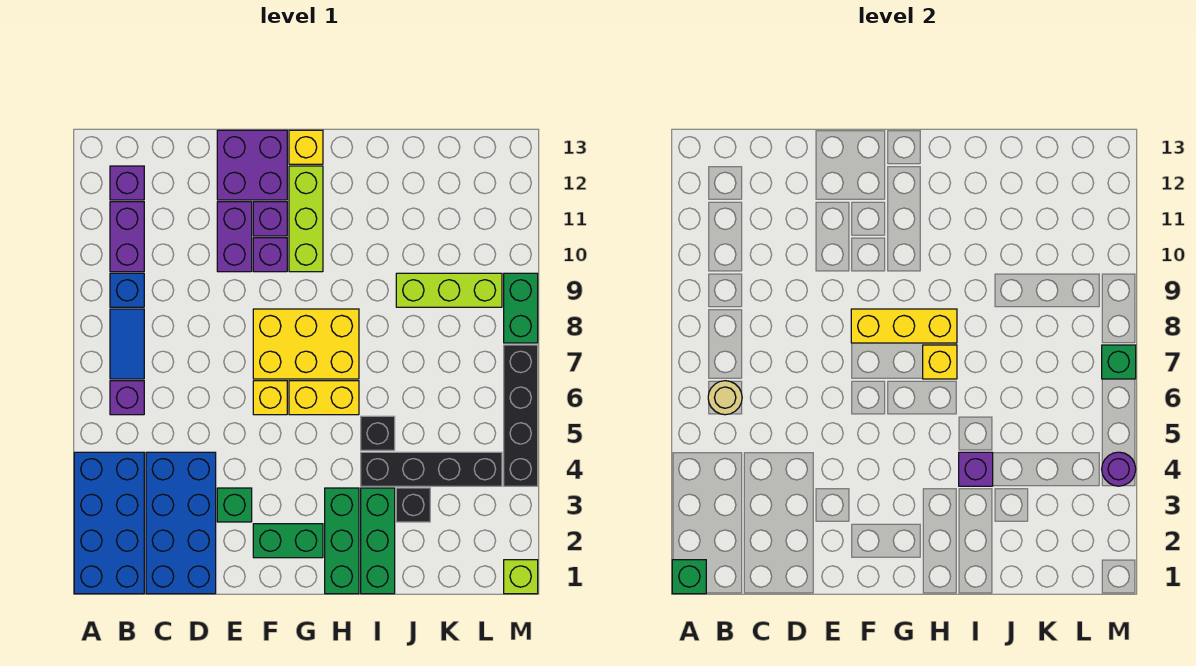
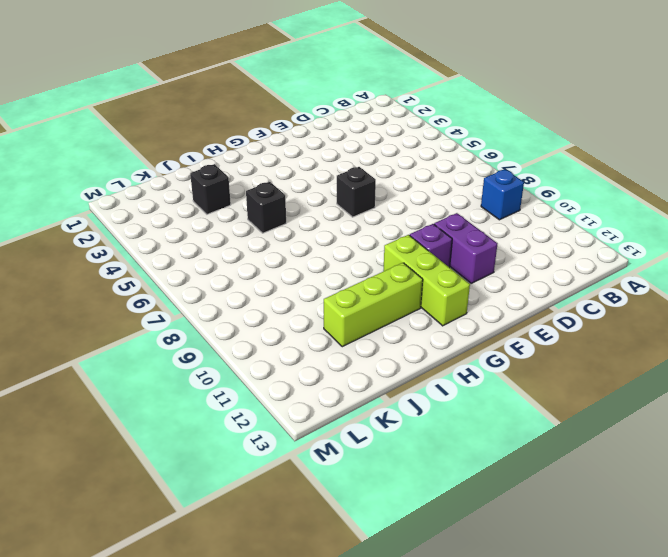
black 1x1 brick [337,167,376,217] -> yellow 1x1 brick [253,381,287,415]
lime 1x3 brick [324,263,423,347] -> lime 1x3 brick moved to [396,273,502,307]
none -> blue 2x4 brick [74,452,144,594]
none -> purple 1x1 brick [110,381,144,415]
none -> blue 1x2 tile [110,309,144,379]
none -> purple 1x2 brick [110,202,144,272]

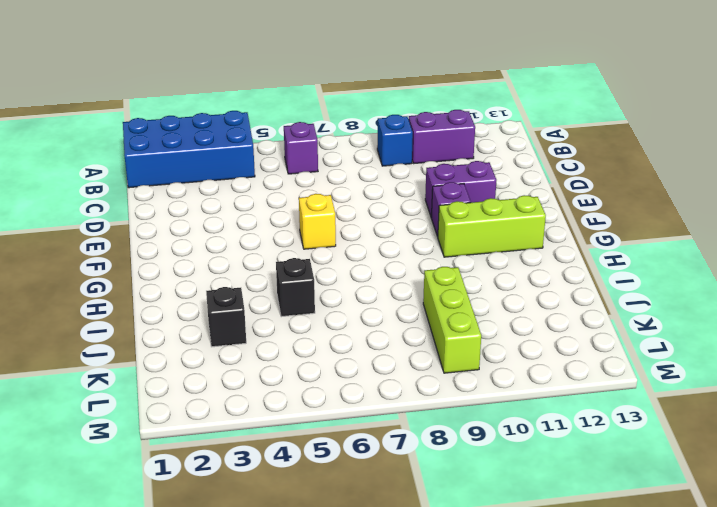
none -> blue 1x2 tile [110,309,144,379]
none -> purple 1x1 brick [110,166,144,200]
none -> blue 2x4 brick [146,452,216,594]
none -> green 1x1 brick [217,488,252,522]

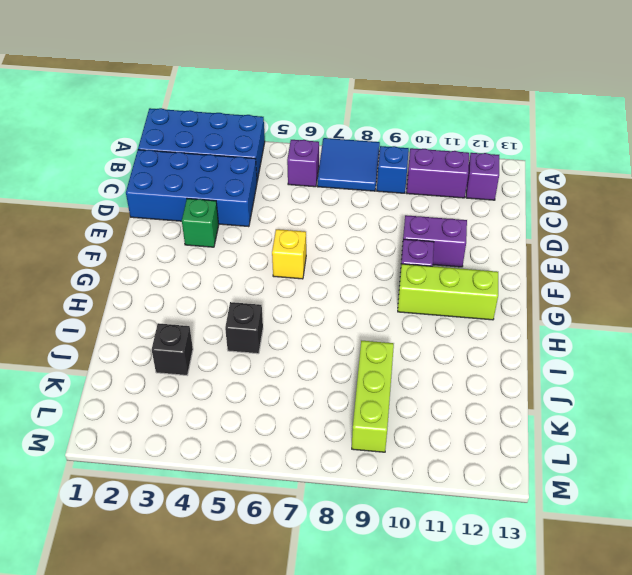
blue 2x2 tile [317,138,380,191] -> blue 1x2 tile [110,309,144,379]
none -> purple 2x2 brick [217,130,287,200]
none -> green 1x2 brick [253,524,323,558]
none -> yellow 2x3 brick [253,309,359,379]
none -> purple 1x1 brick [253,202,287,236]

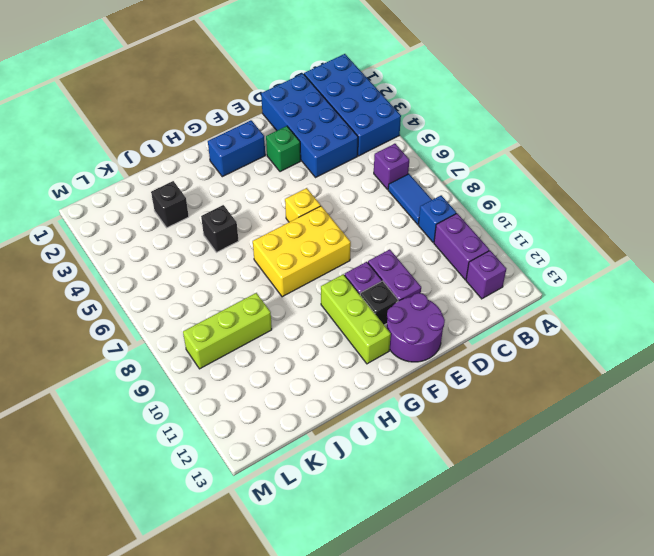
purple 2x2 round brick [387,293,445,362] -> purple 2x2 brick [217,130,287,200]
blue 1x2 brick [208,120,265,177] -> green 1x2 brick [253,524,323,558]
black 1x1 brick [360,281,398,325] -> purple 1x1 brick [253,202,287,236]
none -> yellow 1x2 brick [289,381,359,415]
none -> yellow 1x1 brick [289,130,323,164]
none -> green 1x3 brick [325,488,359,594]
none -> green 1x3 brick [361,488,395,594]

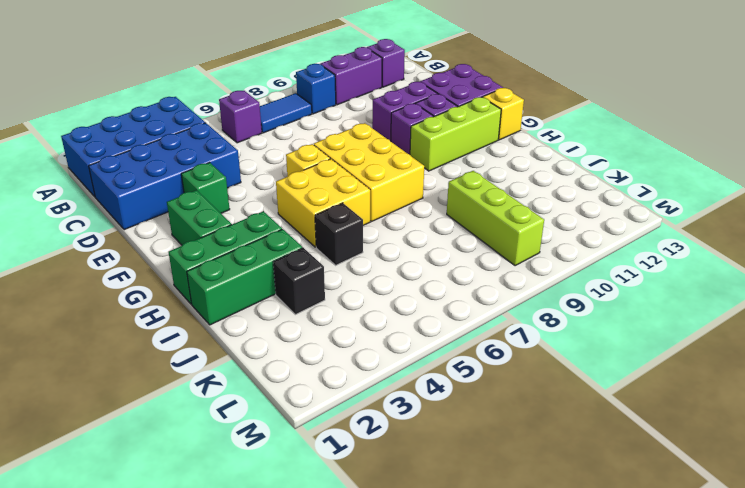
yellow 2x2 brick [276,159,370,247] -> yellow 1x2 brick [289,381,359,415]
none -> black 1x4 brick [361,452,502,486]
none -> lime 1x1 brick [504,560,538,594]
none -> black 1x4 brick [504,345,538,486]
none -> green 1x2 brick [504,273,538,343]

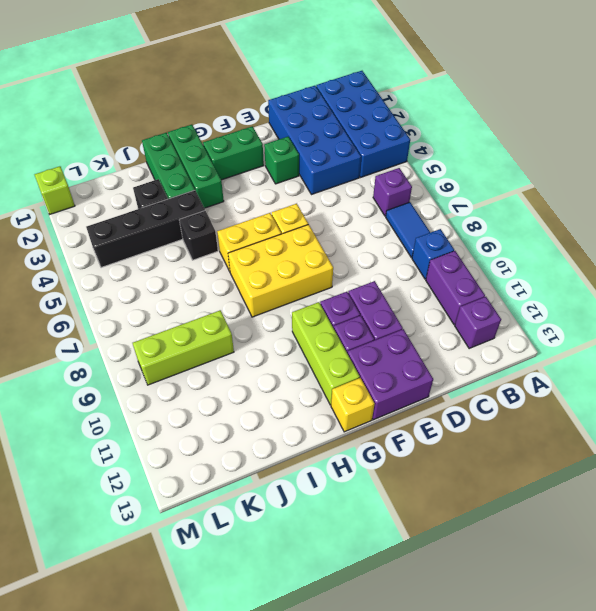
none -> black 1x4 brick [504,345,538,486]
none -> green 1x2 brick [504,273,538,343]
none -> green 1x1 brick [672,560,706,594]
none -> tan 1x1 round brick [708,381,742,415]

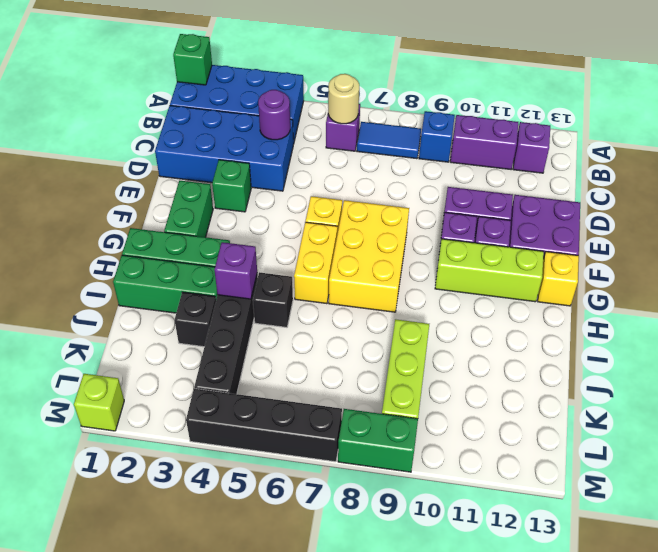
purple 1x1 round brick [258,90,290,140] -> purple 1x1 round brick moved to [1102,452,1136,486]
none -> yellow 1x3 brick [851,309,957,343]
none -> yellow 1x1 brick [923,345,957,379]
none -> green 1x1 brick [1102,345,1136,379]

